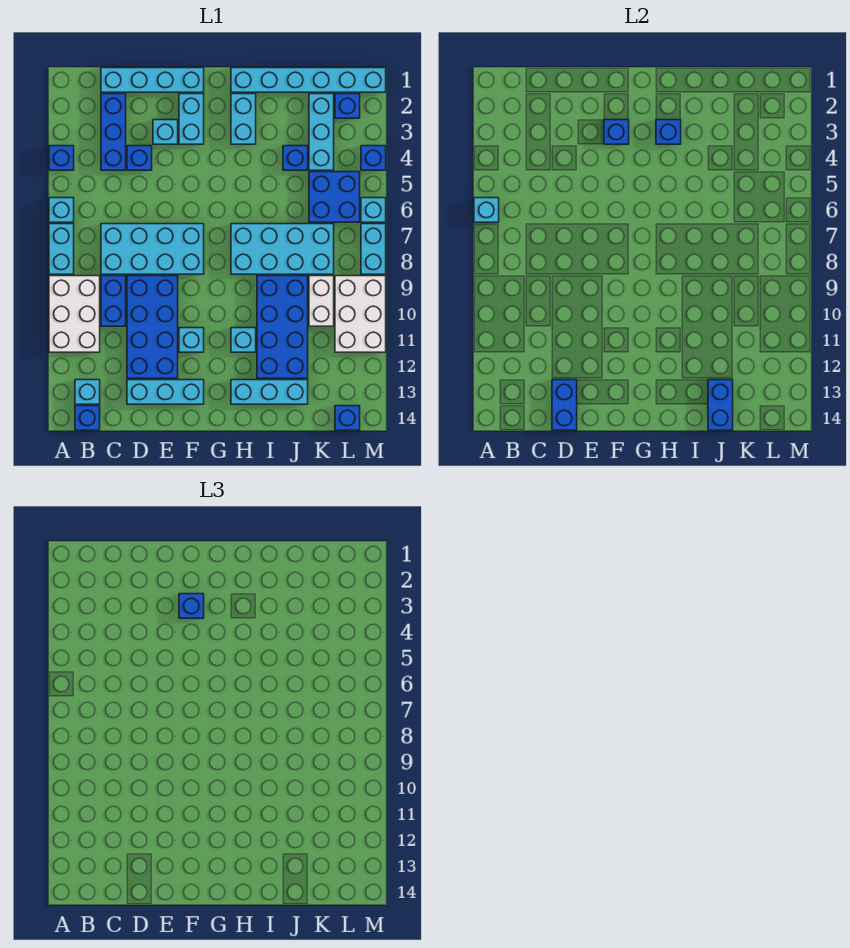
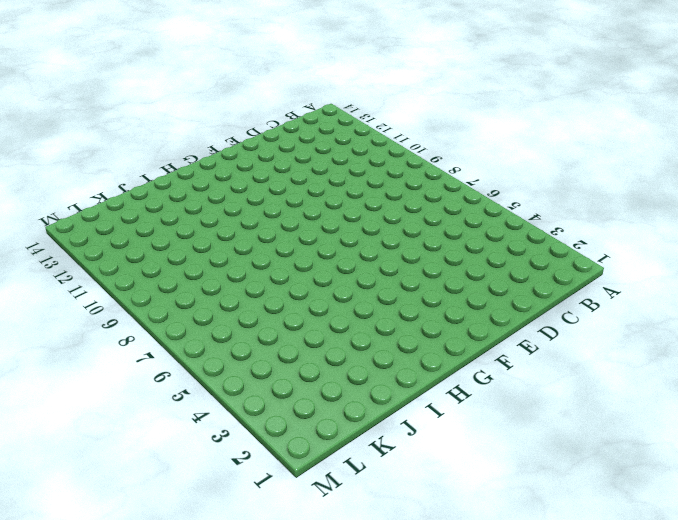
none -> blue 1x1 brick [49,146,74,170]
none -> cyan 1x1 brick [49,198,74,222]
none -> cyan 1x2 brick [49,224,74,274]
none -> white 2x3 brick [49,276,100,352]

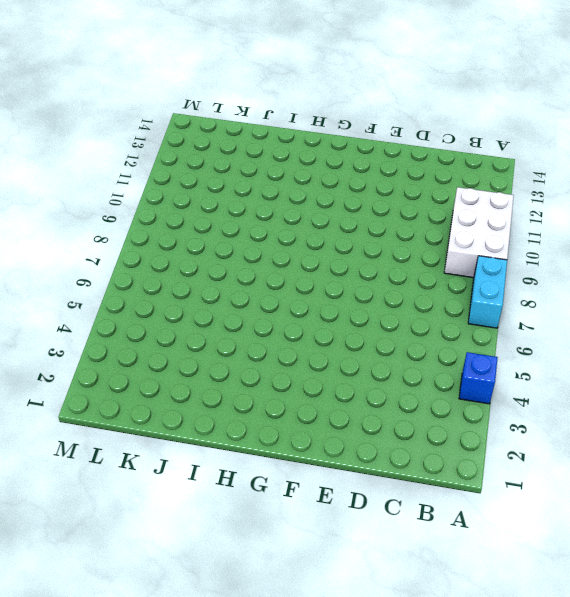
none -> cyan 1x1 brick [49,198,74,222]
none -> cyan 1x1 brick [75,380,100,404]
none -> blue 1x1 brick [75,406,100,430]
none -> cyan 1x4 brick [101,68,204,92]

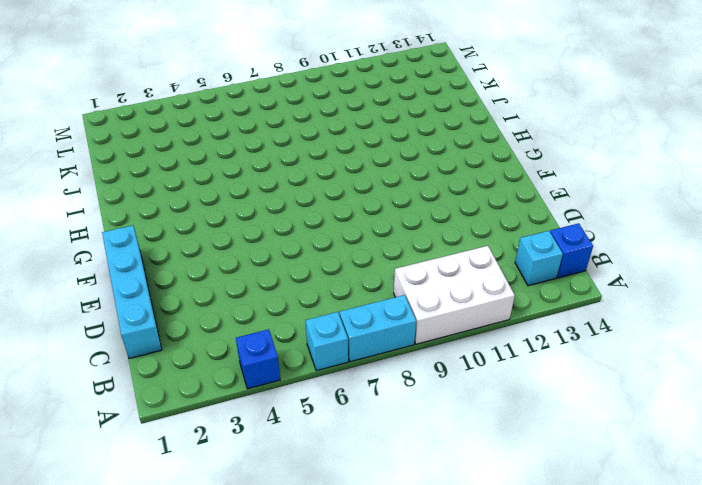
none -> blue 1x3 brick [101,94,126,170]
none -> cyan 2x4 brick [101,224,204,274]
none -> blue 1x2 brick [101,276,126,326]
none -> blue 1x1 brick [127,146,152,170]

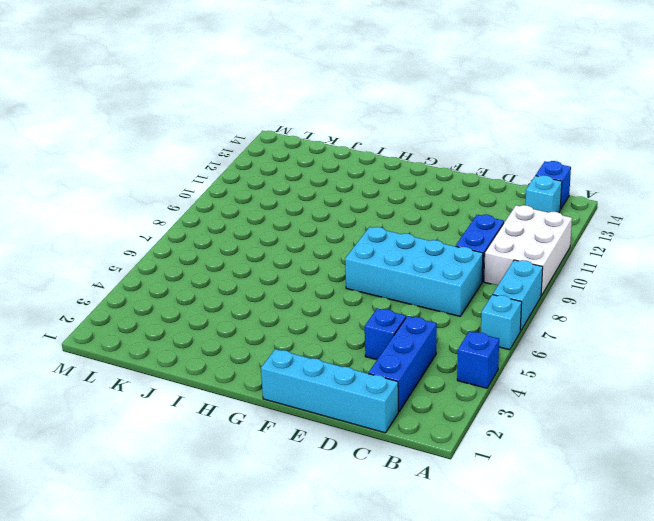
none -> blue 2x4 brick [127,276,178,378]
none -> cyan 1x3 brick [127,380,204,404]
none -> cyan 1x1 brick [153,120,178,144]
none -> cyan 1x2 brick [179,94,204,144]

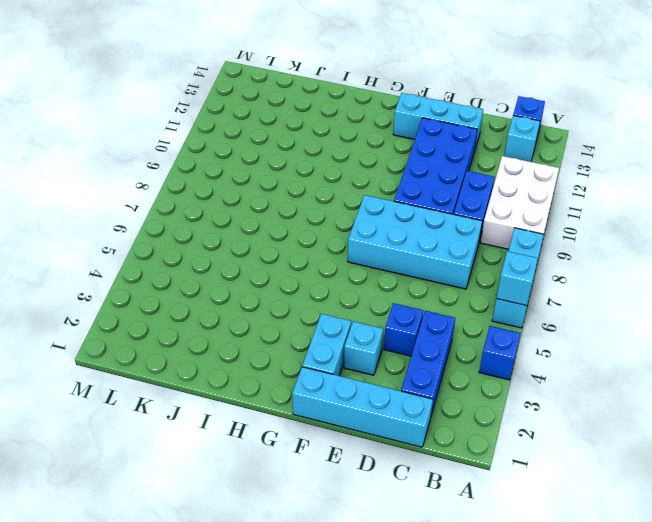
none -> cyan 1x1 brick [179,328,204,352]
none -> cyan 1x6 brick [231,68,386,92]
none -> cyan 1x2 brick [231,94,256,144]
none -> cyan 2x4 brick [231,224,334,274]

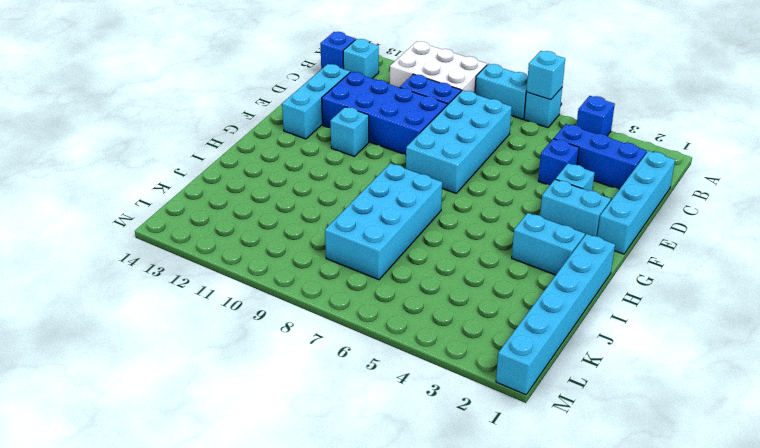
none -> cyan 1x1 brick [231,328,256,352]
none -> cyan 1x3 brick [231,380,308,404]
none -> blue 2x4 brick [257,276,308,378]
none -> blue 1x1 brick [283,146,308,170]

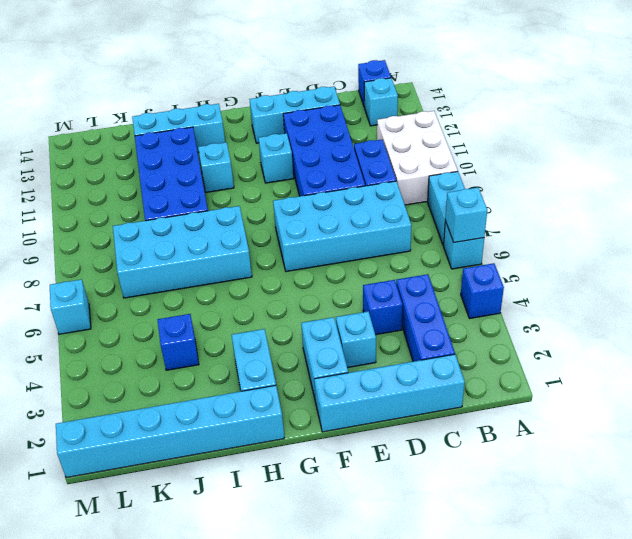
none -> cyan 1x3 brick [309,94,334,170]
none -> blue 2x2 brick [309,172,360,222]
none -> white 1x2 brick [309,276,334,326]
none -> blue 1x1 brick [335,94,360,118]

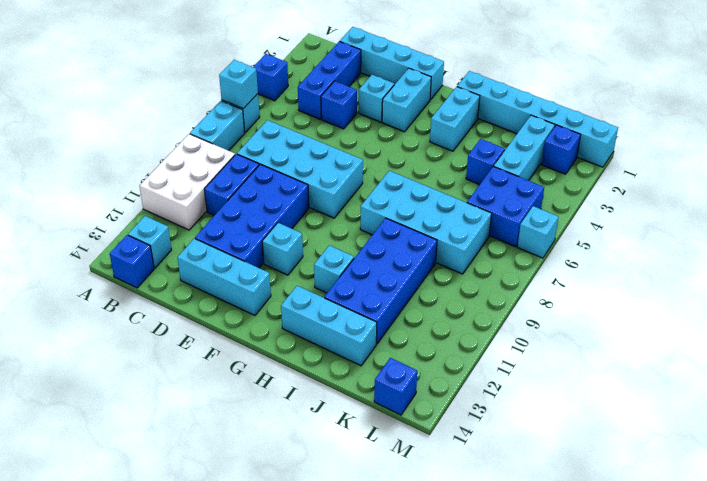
none -> white 1x2 brick [309,276,334,326]
none -> white 2x3 brick [335,276,386,352]
none -> blue 1x1 brick [361,146,386,170]
none -> cyan 1x2 brick [361,224,386,274]

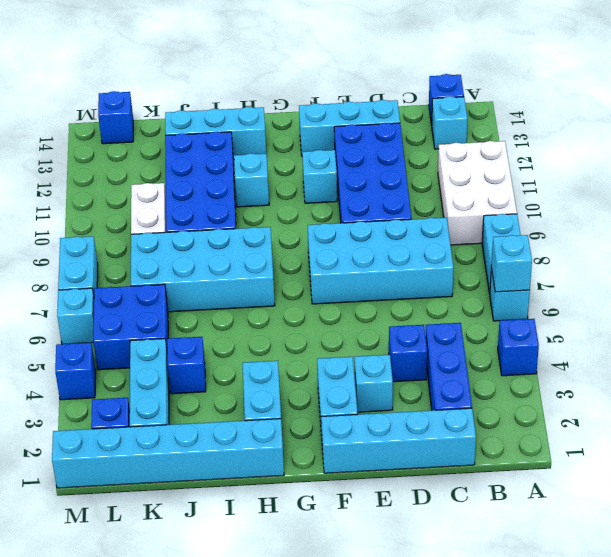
none -> blue 1x2 brick [101,276,126,326]
none -> white 2x3 brick [335,276,386,352]
none -> blue 1x2 brick [552,380,577,430]
none -> blue 1x1 brick [604,120,629,144]

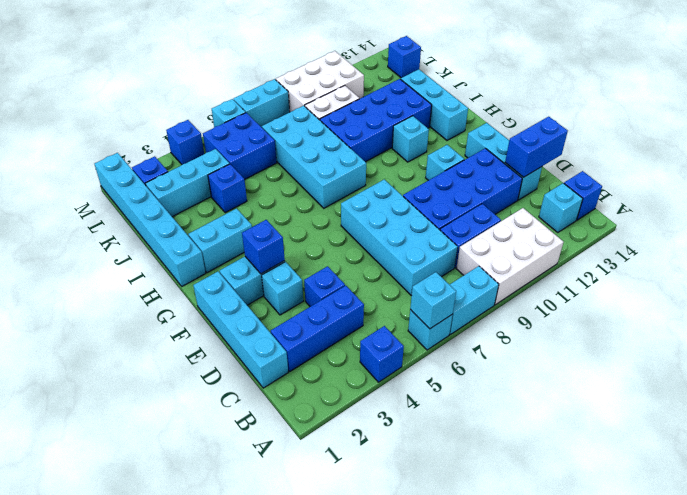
none -> blue 1x1 brick [656,120,681,144]
none -> blue 1x2 brick [708,380,733,430]
none -> blue 1x1 brick [179,594,204,618]

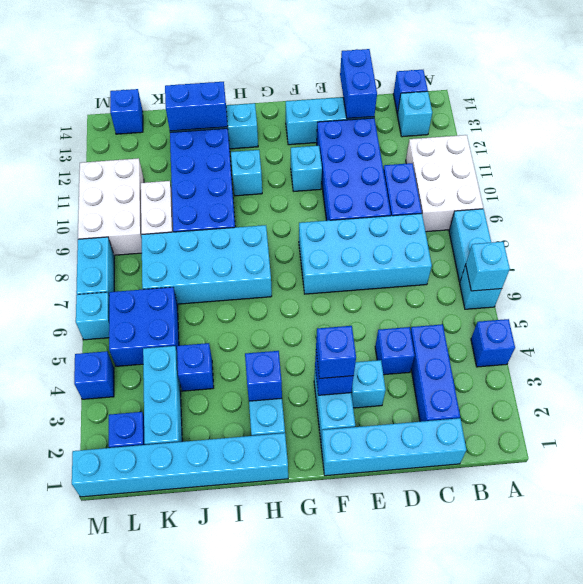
blue 1x2 brick [165,82,228,131] -> blue 1x2 brick turned to [708,380,733,430]

